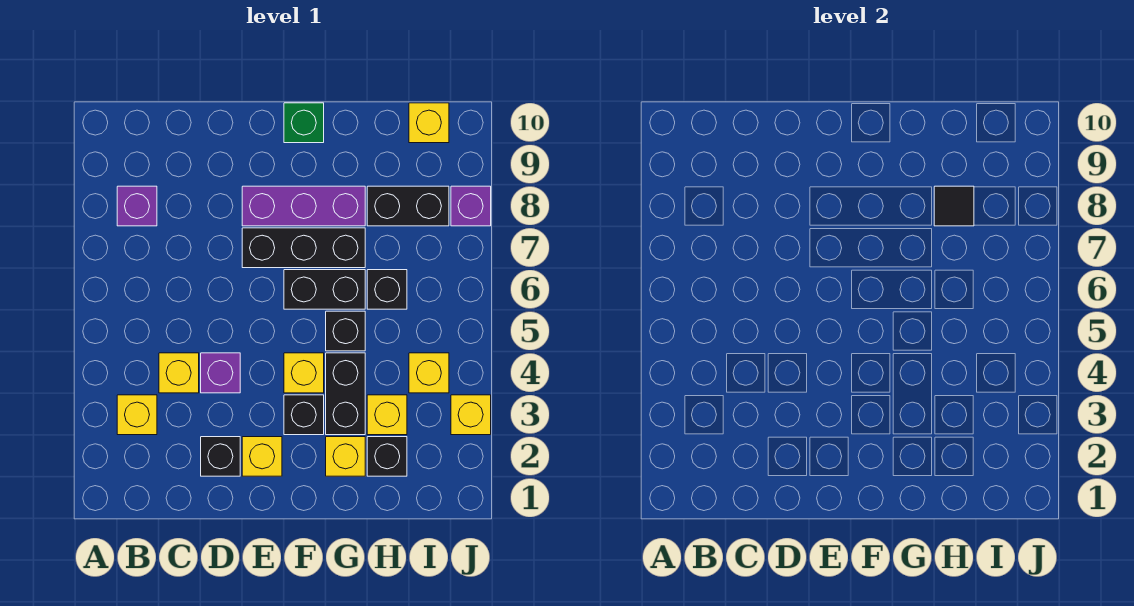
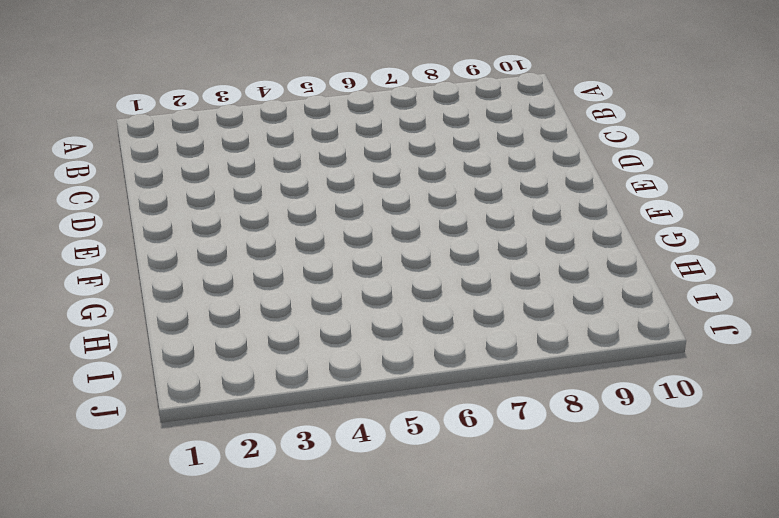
none -> yellow 1x1 brick [117,395,157,435]
none -> purple 1x1 brick [117,186,157,226]
none -> yellow 1x1 brick [159,353,199,393]

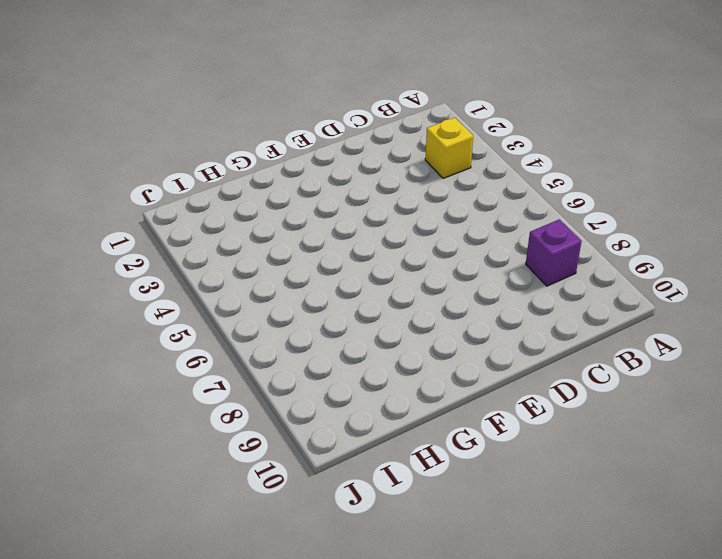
none -> yellow 1x1 brick [159,353,199,393]
none -> black 1x1 brick [201,437,240,476]
none -> purple 1x1 brick [201,353,240,393]

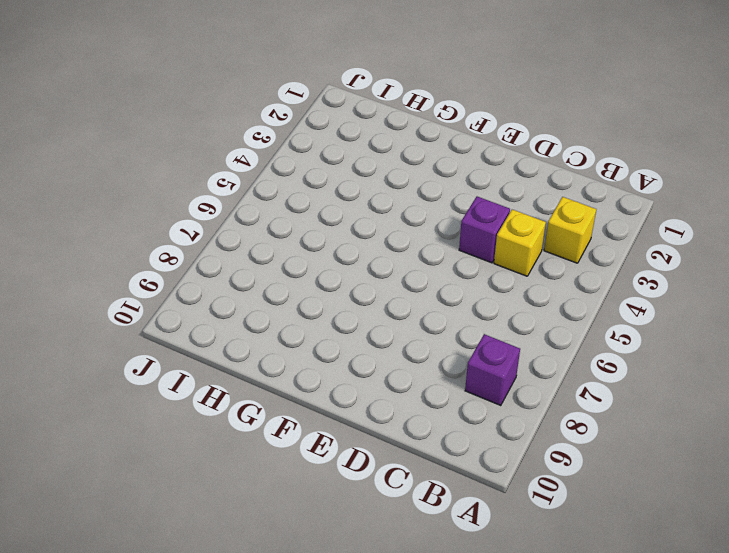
none -> black 1x1 brick [201,437,240,476]
none -> yellow 1x1 brick [242,437,282,476]
none -> black 1x3 brick [242,228,365,268]

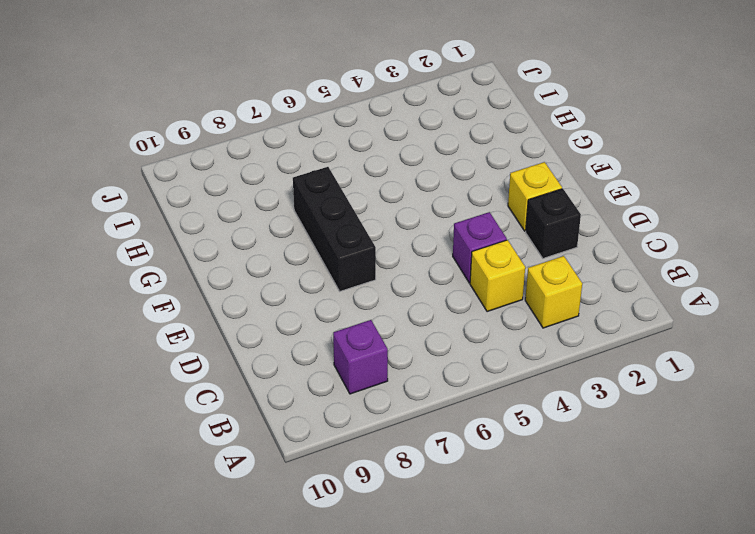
none -> purple 1x3 brick [242,186,365,226]
none -> black 1x1 brick [284,395,324,435]
none -> yellow 1x1 brick [284,353,324,393]

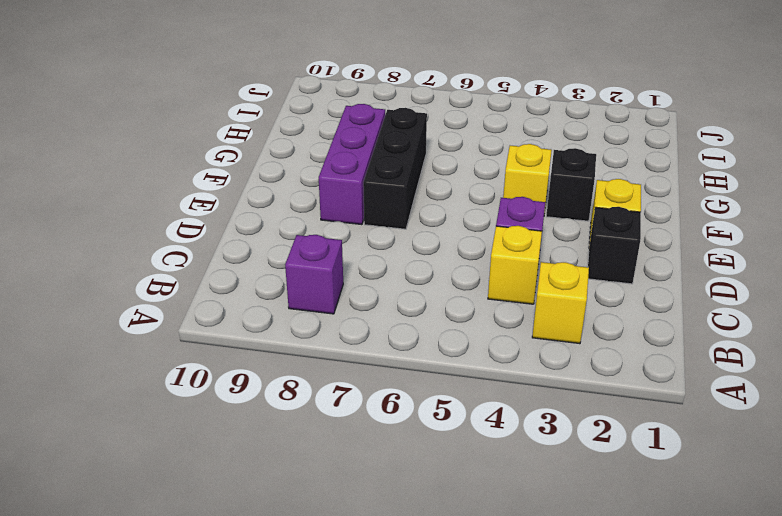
none -> black 1x2 brick [284,270,365,309]
none -> green 1x1 brick [284,103,324,143]
none -> yellow 1x1 brick [326,437,365,476]

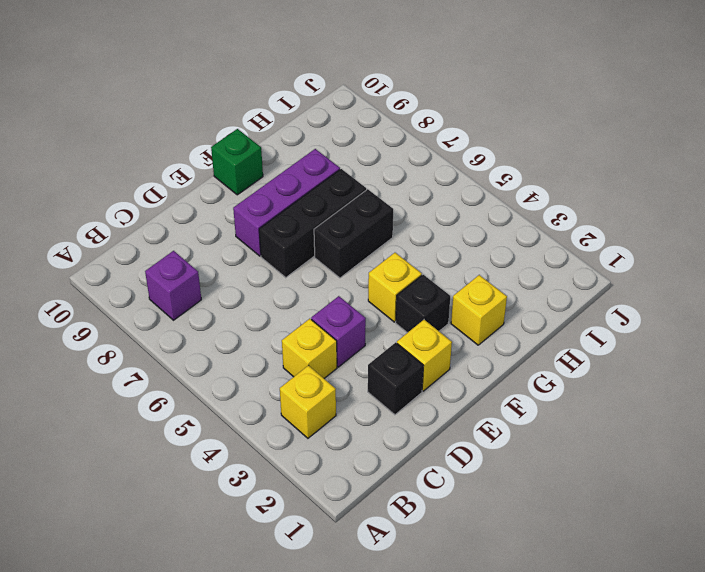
none -> black 1x2 brick [326,353,365,435]
none -> black 1x1 brick [326,311,365,351]
none -> black 1x1 brick [367,437,407,476]

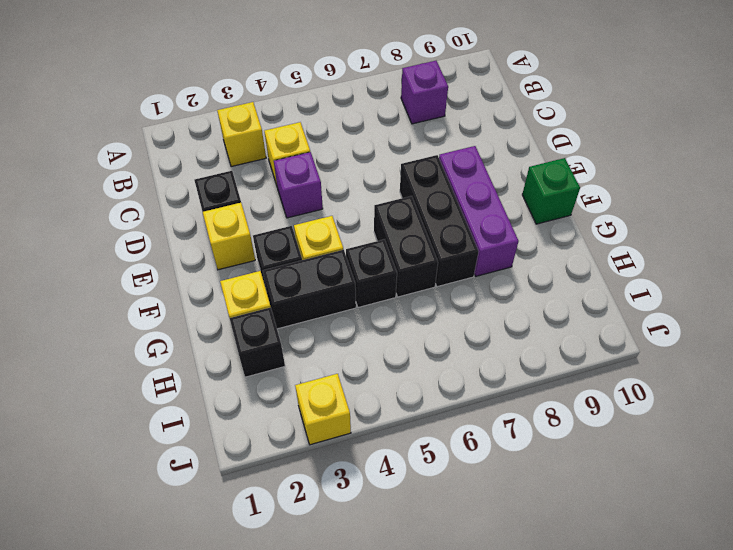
none -> yellow 1x1 brick [367,395,407,435]
none -> black 1x1 brick [367,270,407,309]
none -> black 1x2 brick [367,186,449,226]

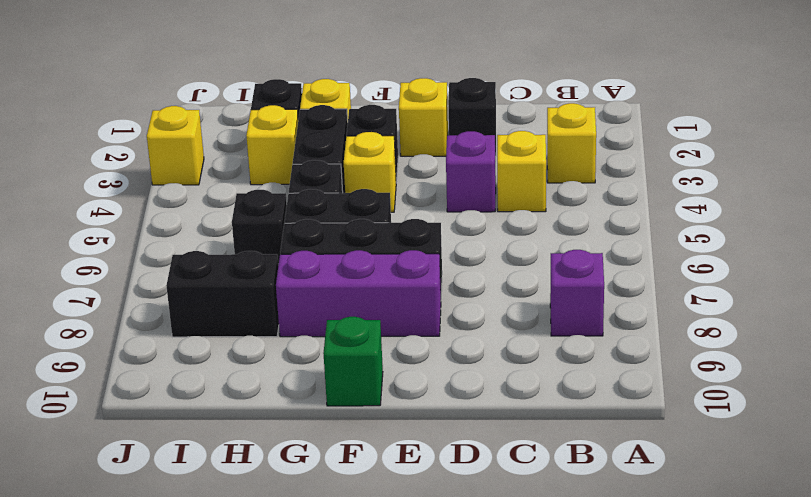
none -> yellow 1x1 brick [409,353,449,393]
none -> yellow 1x1 brick [409,103,449,143]
none -> purple 1x1 brick [451,186,491,226]

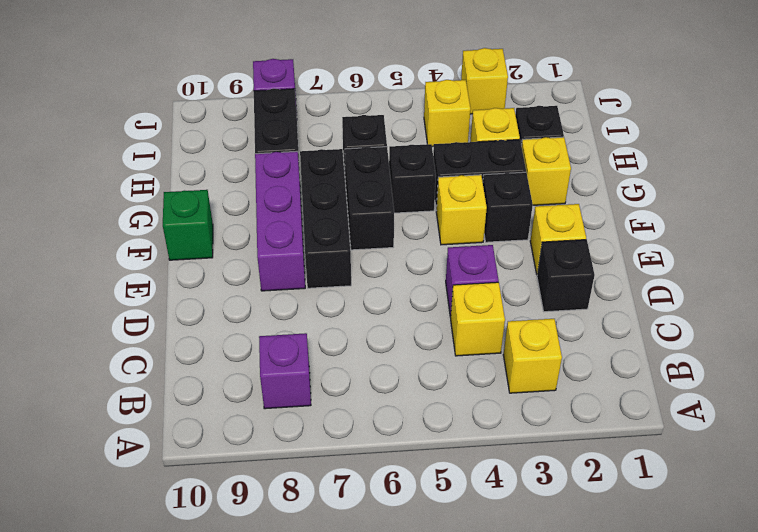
none -> yellow 1x1 brick [409,103,449,143]
none -> black 1x1 tile [934,186,974,226]

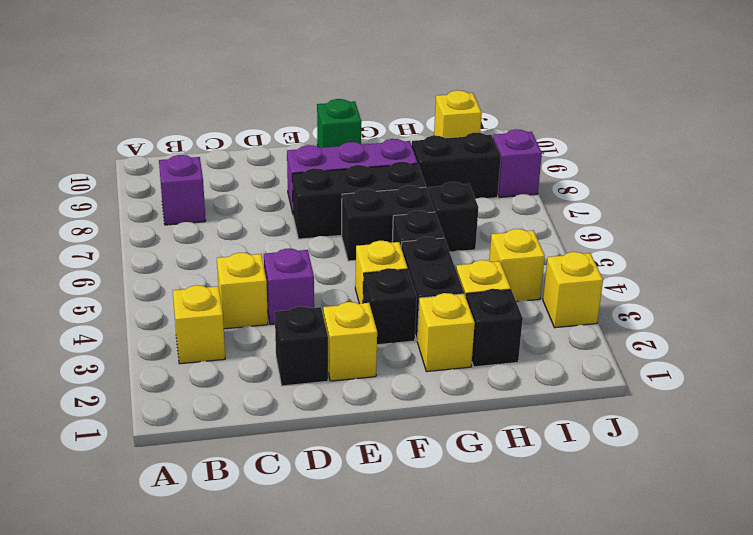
none -> black 1x1 tile [934,186,974,226]

